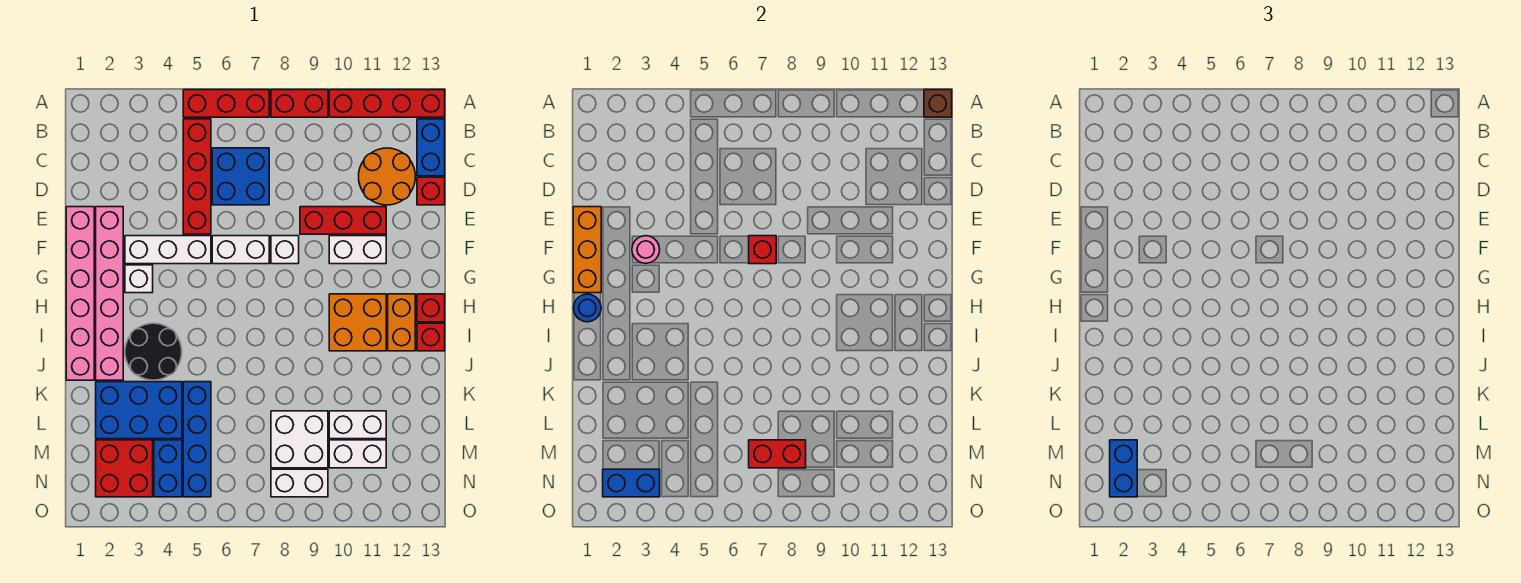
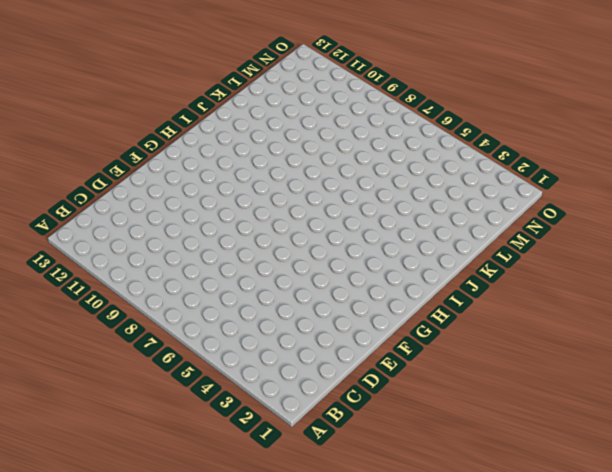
none -> red 1x3 brick [183,90,269,117]
none -> red 1x2 brick [271,90,328,117]
none -> red 1x4 brick [329,90,445,117]
none -> red 1x4 brick [183,119,211,234]

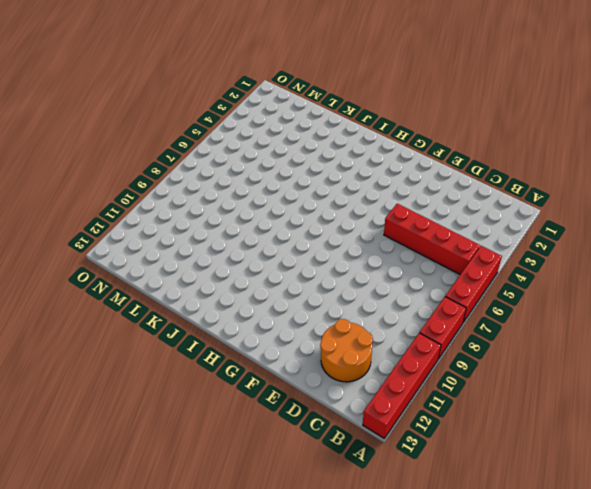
none -> blue 1x2 brick [417,119,445,176]
none -> blue 2x2 brick [212,148,269,205]
none -> red 1x1 brick [417,177,445,205]
none -> pink 1x6 brick [66,207,94,380]

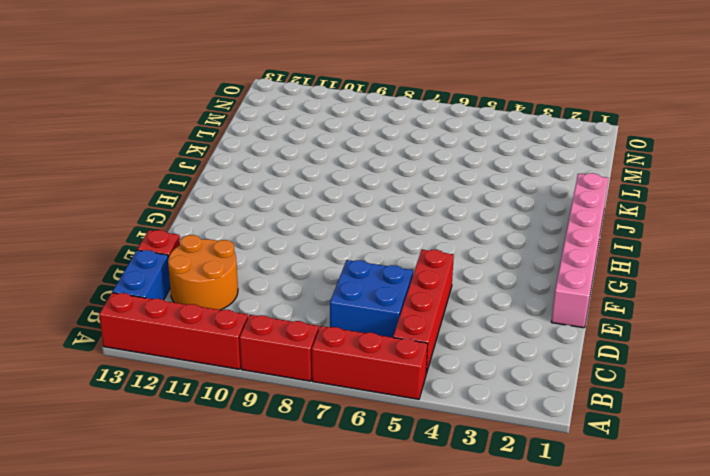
none -> pink 1x6 brick [96,207,123,380]
none -> red 1x3 brick [300,207,386,234]
none -> white 1x3 brick [125,236,211,264]
none -> white 1x2 brick [212,236,269,264]

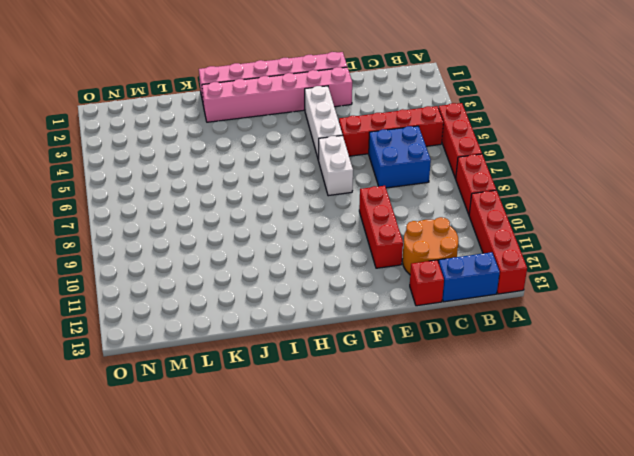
none -> white 1x1 brick [271,236,299,264]
none -> white 1x2 brick [329,236,386,264]
none -> white 1x1 brick [125,265,153,293]
none -> orange 2x2 brick [329,294,386,351]

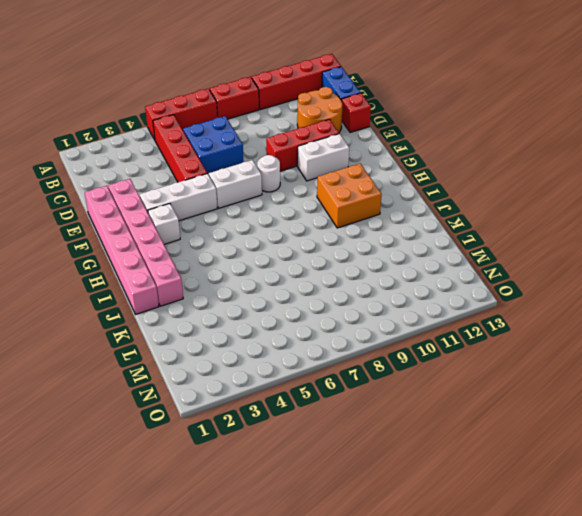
white 1x1 round brick [257,155,280,192] -> white 1x1 brick [271,236,299,264]
none -> orange 1x2 brick [388,294,415,351]
none -> red 1x1 brick [417,294,445,322]
none -> black 2x2 round brick [125,323,182,380]
none -> red 1x1 brick [417,323,445,351]

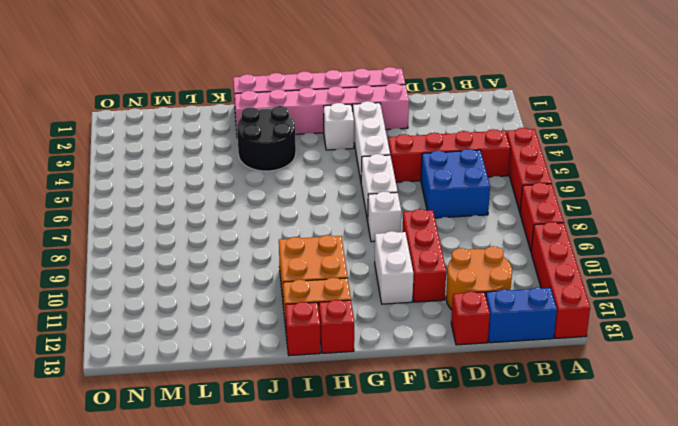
none -> blue 2x3 brick [96,382,182,439]
none -> blue 1x4 brick [183,382,211,497]
none -> white 2x2 brick [271,411,328,468]
none -> white 1x2 brick [329,411,386,439]

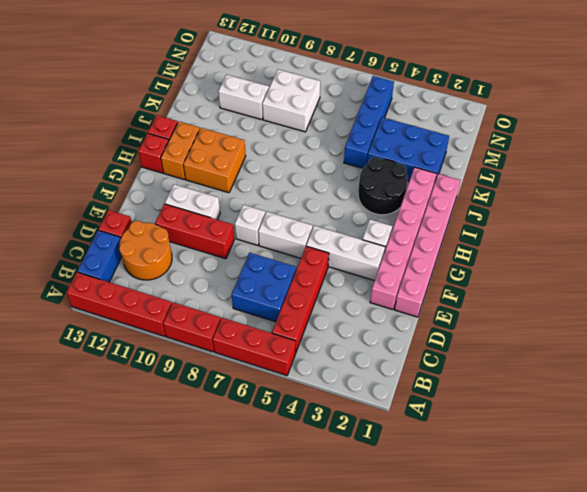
none -> red 2x2 brick [96,440,153,497]
none -> blue 1x2 brick [154,440,182,497]
none -> white 1x2 brick [329,440,386,468]
none -> white 1x2 brick [271,469,328,497]

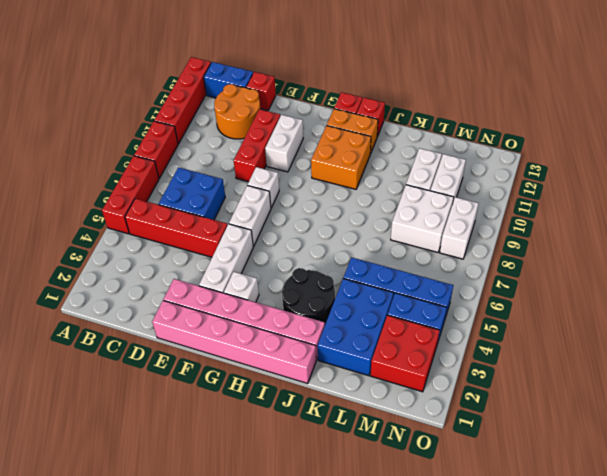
none -> brown 1x1 brick [924,90,952,117]
none -> orange 1x3 brick [573,207,601,293]
none -> pink 1x1 round brick [632,236,660,263]
none -> red 1x1 brick [749,236,776,264]

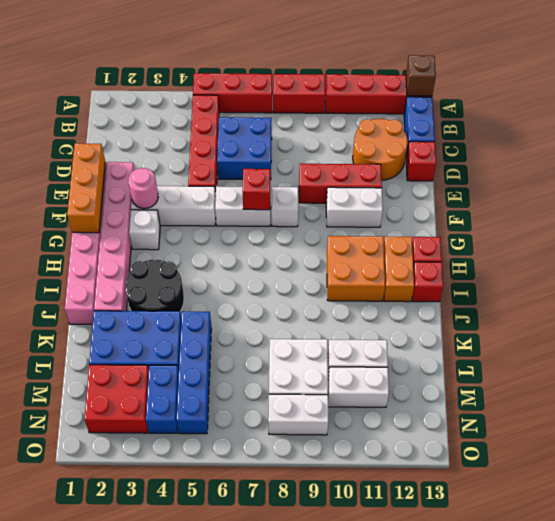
none -> blue 1x1 round brick [574,294,601,322]
none -> red 1x2 brick [749,440,806,468]
none -> blue 1x2 brick [603,469,660,497]
none -> blue 1x2 brick [1110,440,1137,497]

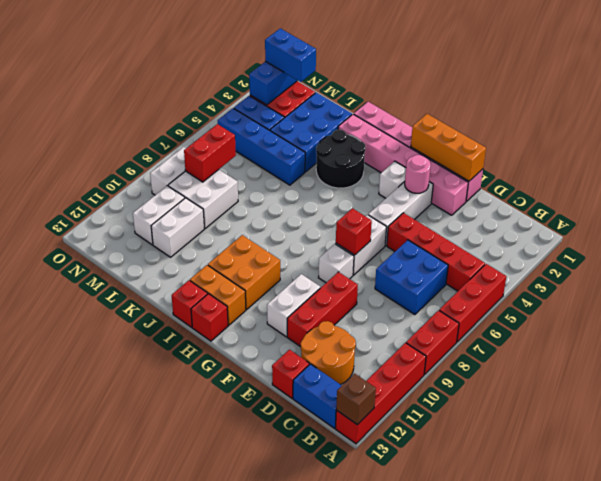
none -> blue 1x1 round brick [574,294,601,322]

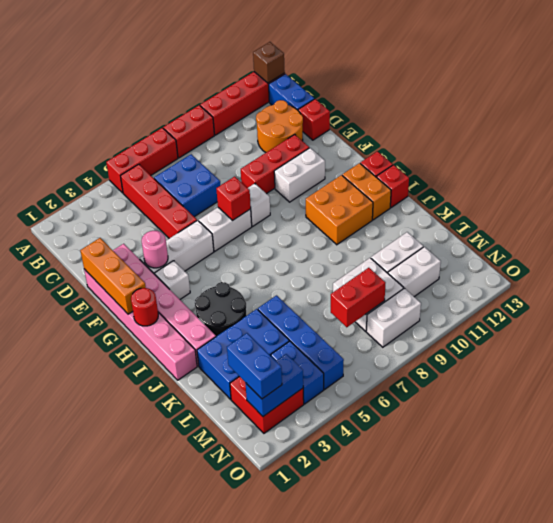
red 1x1 round brick [131,288,158,326] -> blue 1x1 round brick [574,294,601,322]

